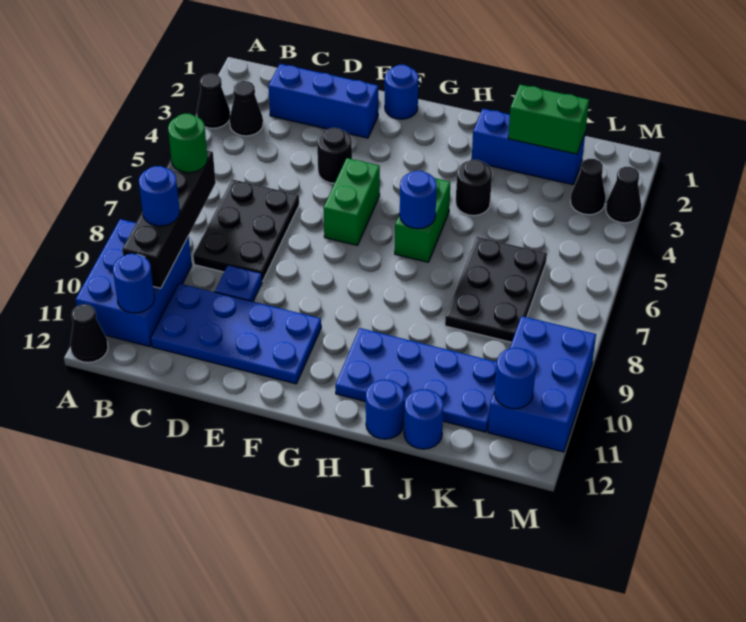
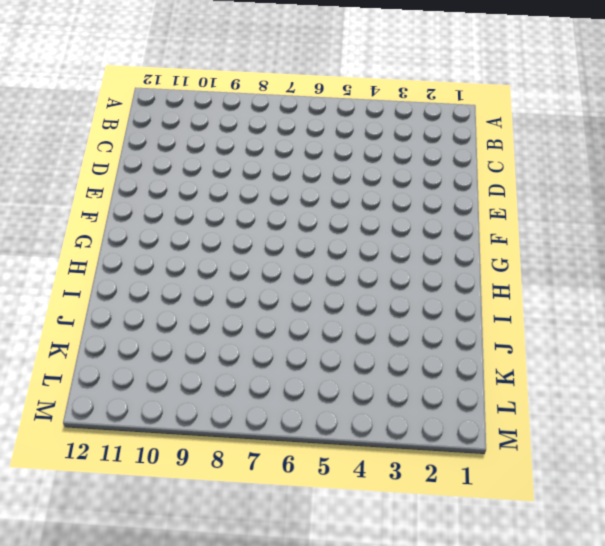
none -> black 1x1 cone [197,74,230,128]
none -> blue 2x3 brick [76,219,192,347]
none -> black 1x1 cone [70,304,108,363]

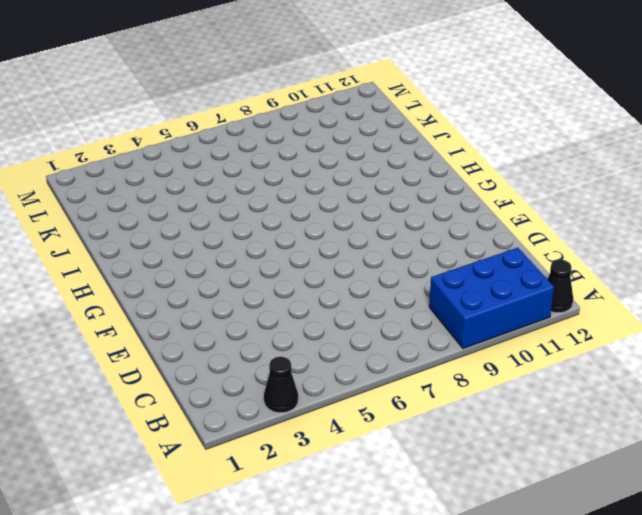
none -> black 1x1 cone [229,81,263,136]
none -> blue 1x3 brick [268,64,378,138]
none -> black 2x3 plate [193,179,299,281]

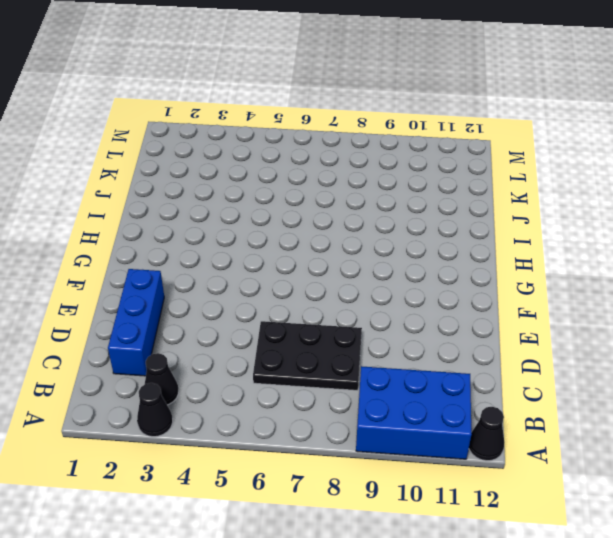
none -> blue 2x4 plate [151,283,321,384]
none -> blue 1x1 plate [215,265,262,301]
none -> black 1x1 round brick [317,128,352,183]

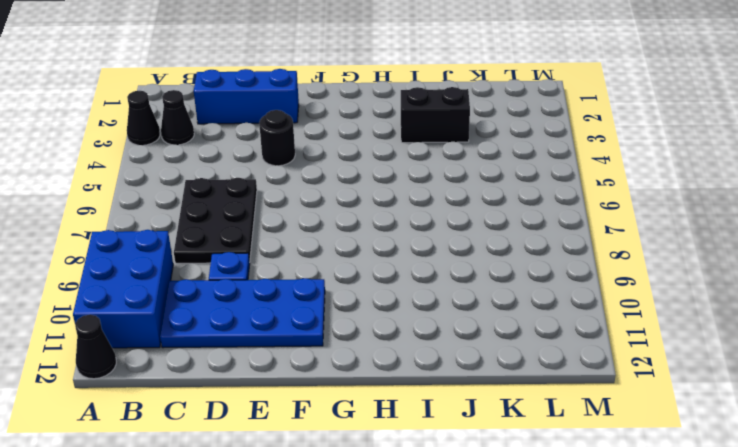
black 1x2 brick [401,87,470,143] -> none
none -> blue 1x1 round brick [385,65,418,119]
none -> green 1x2 brick [324,158,380,245]
none -> green 1x2 brick [395,178,450,262]

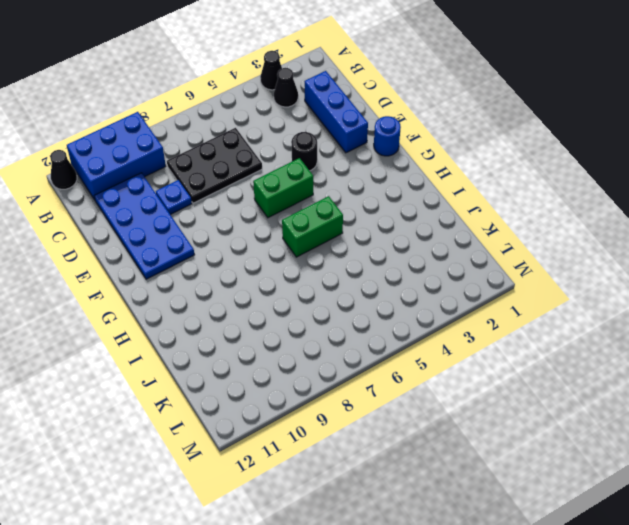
none -> blue 2x4 plate [335,328,497,432]
none -> blue 1x3 brick [472,109,585,185]
none -> black 1x1 round brick [456,159,492,216]

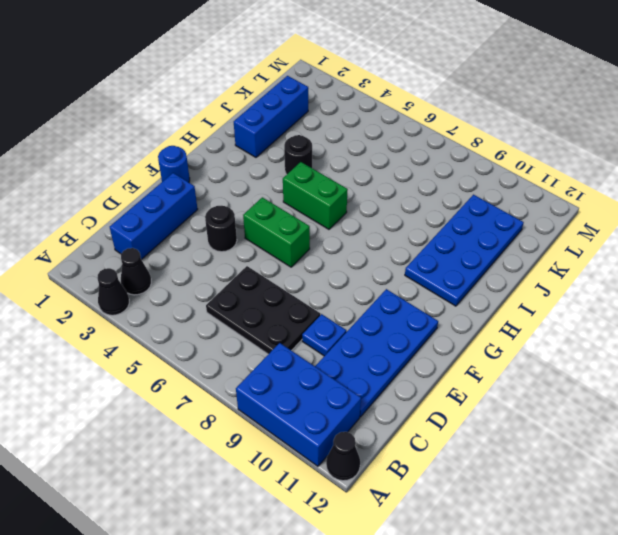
none -> blue 1x1 round brick [366,380,405,439]
none -> black 2x3 plate [445,237,547,342]
none -> blue 1x1 round brick [404,389,444,449]

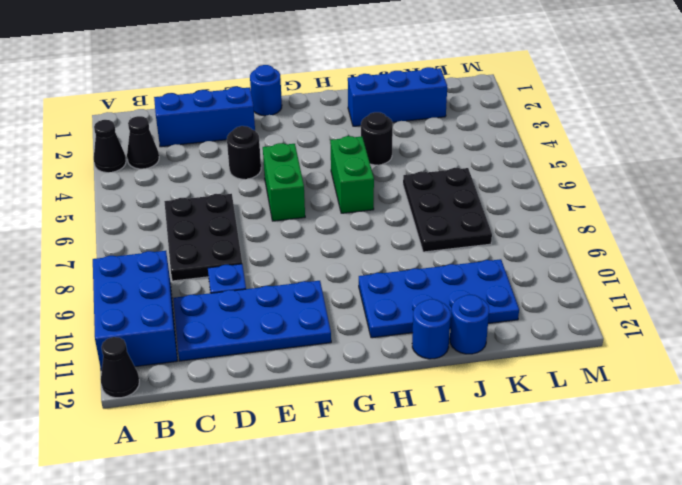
none -> black 1x1 cone [570,159,606,215]
none -> blue 2x3 brick [488,316,596,452]
none -> black 1x1 cone [606,167,641,223]

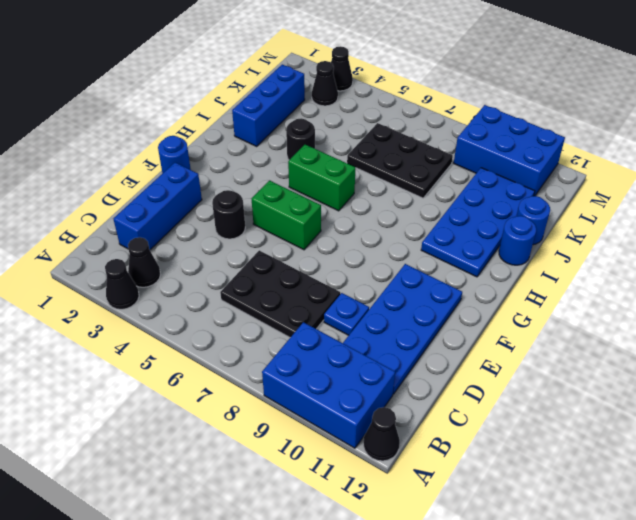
none -> black 1x4 brick [122,151,216,288]
none -> blue 1x1 round brick [113,254,155,313]
none -> blue 1x1 round brick [400,171,437,229]

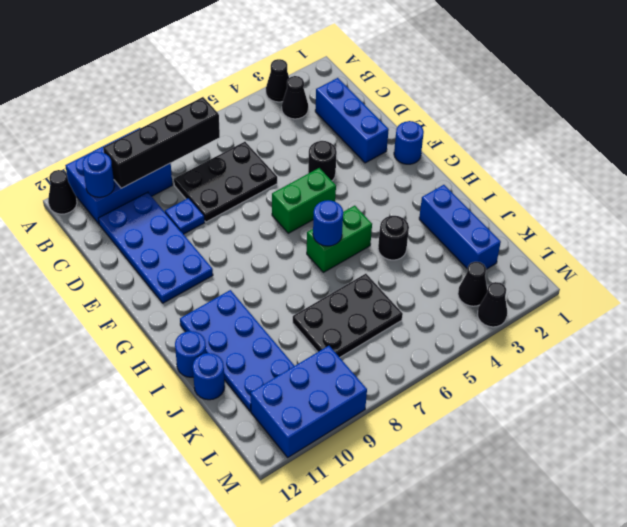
none -> green 1x2 brick [508,85,589,154]
none -> blue 1x1 round brick [495,348,536,409]
none -> green 1x1 round brick [168,114,208,173]

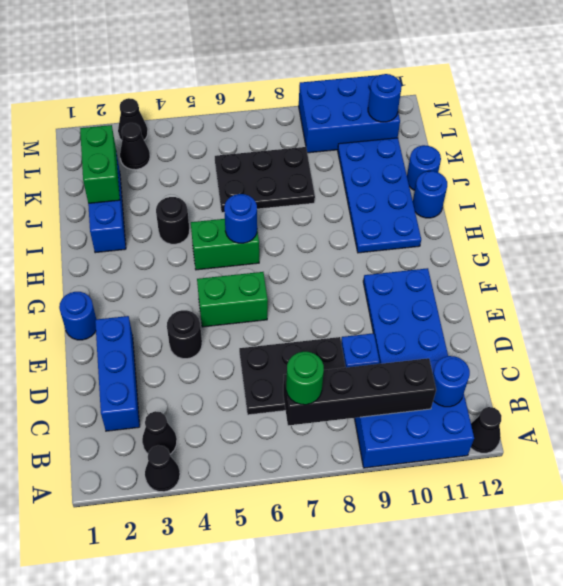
none -> blue 1x1 round brick [139,166,180,226]

